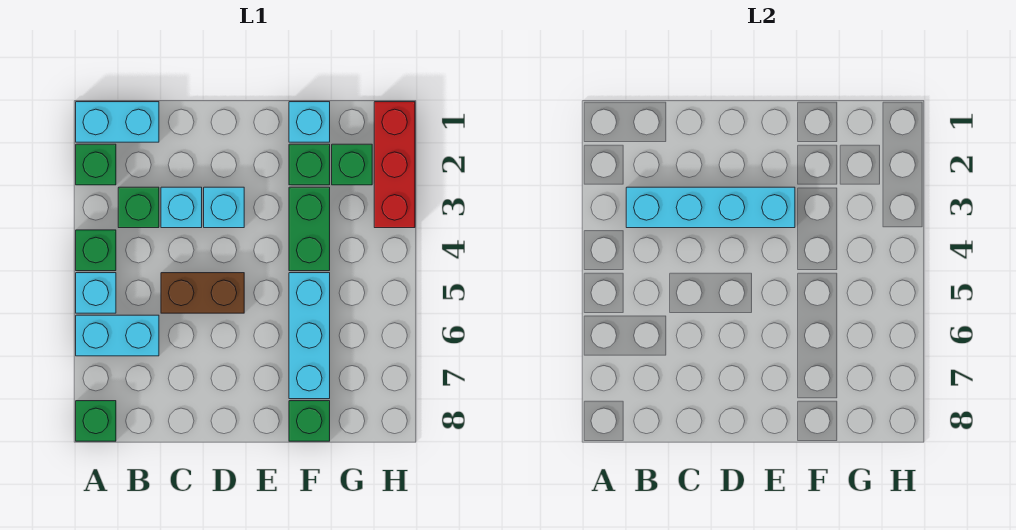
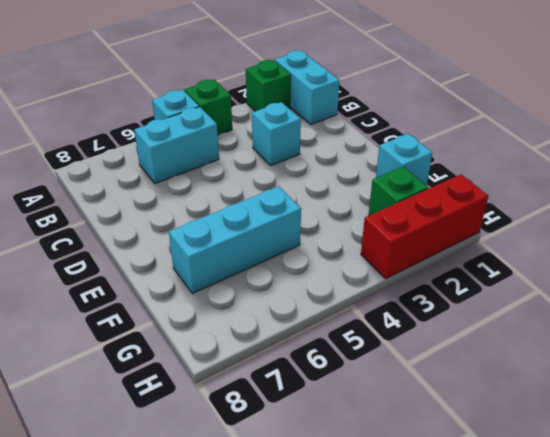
cyan 1x2 brick [134,107,219,184] -> cyan 1x2 brick turned to [76,315,159,356]
none -> green 1x1 brick [76,401,116,441]
none -> green 1x1 brick [118,187,159,228]
none -> brown 1x2 brick [161,273,244,313]

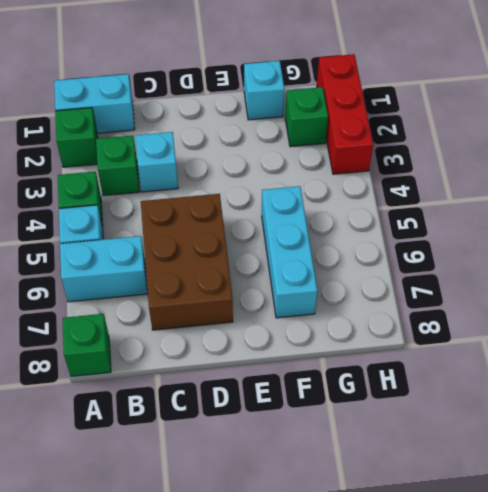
brown 2x3 brick [141,194,233,330] -> brown 1x2 brick [161,273,244,313]
none -> cyan 1x1 brick [204,187,244,228]
none -> green 1x1 brick [289,144,330,185]
none -> green 1x2 brick [289,187,330,271]

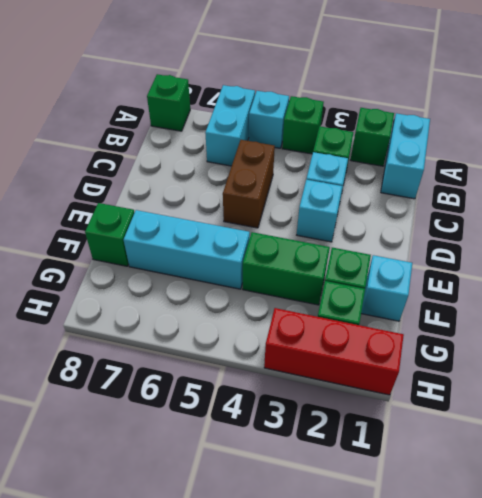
none -> cyan 1x4 brick [626,187,795,228]

